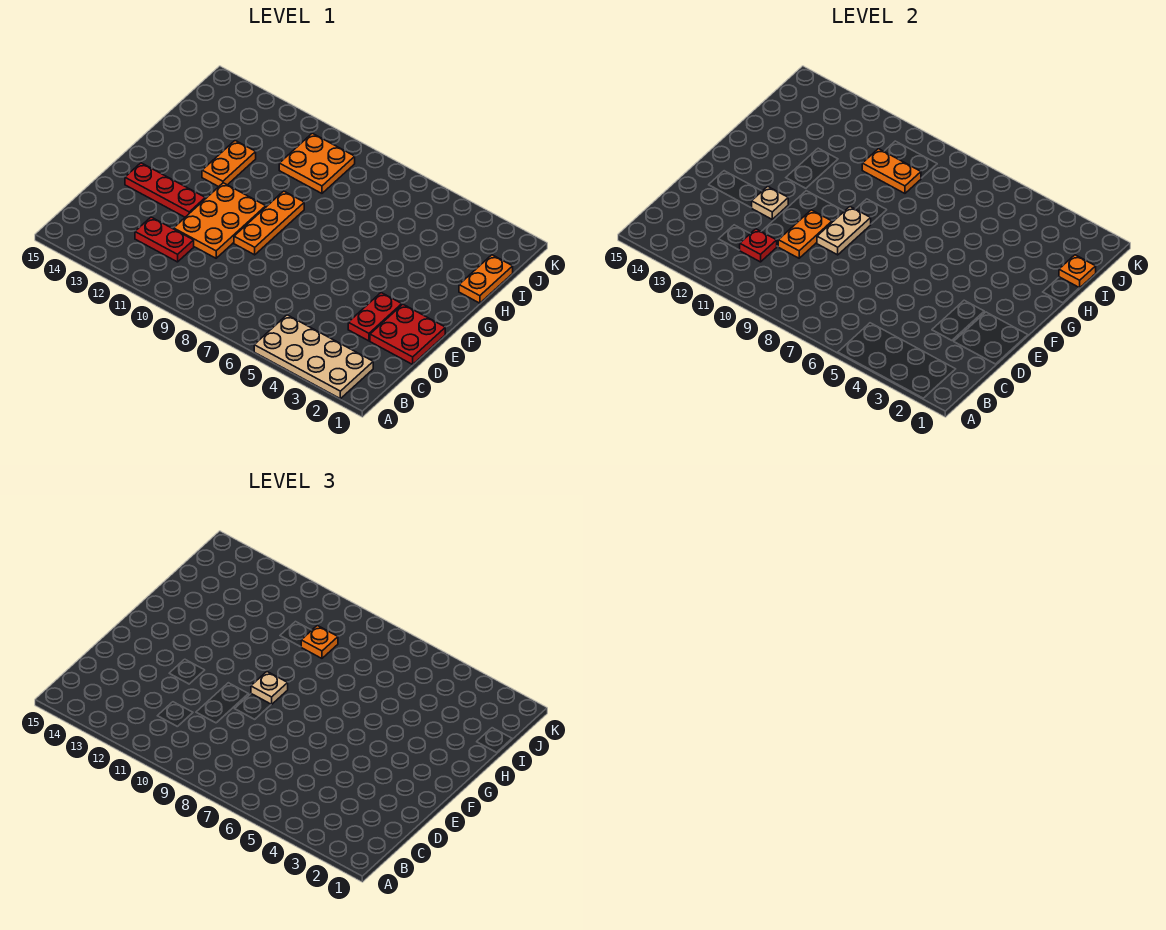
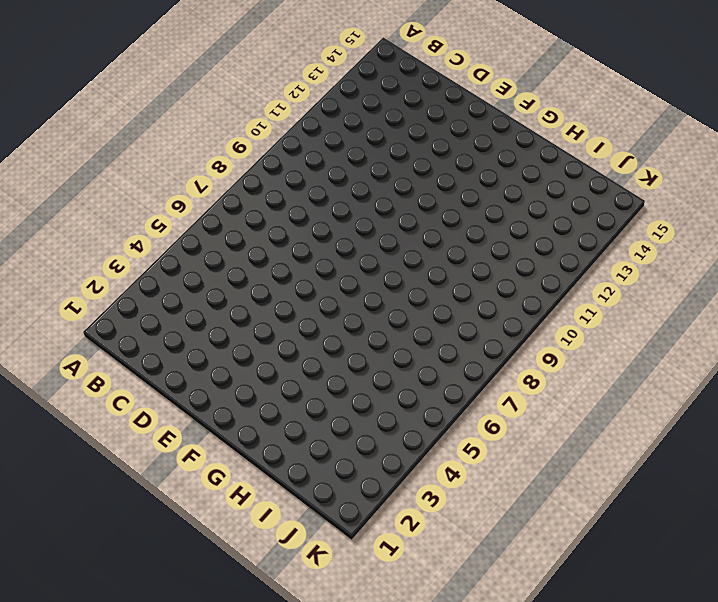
none -> tan 2x4 plate [254,315,373,399]
none -> red 1x2 plate [135,217,194,262]
none -> red 2x2 plate [370,305,445,364]

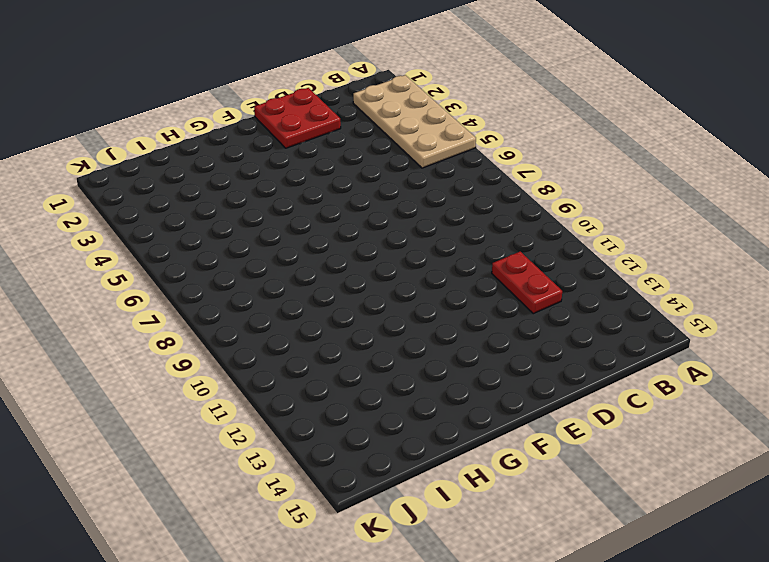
none -> red 1x2 plate [348,293,402,341]
none -> orange 2x3 plate [174,183,266,258]
none -> orange 1x3 plate [234,191,304,255]

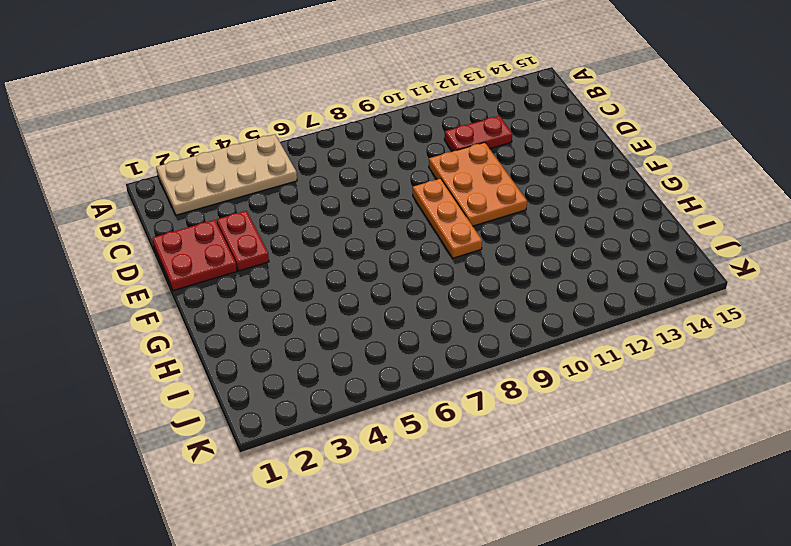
none -> red 1x3 plate [125,163,205,217]
none -> orange 1x2 plate [202,141,256,187]
none -> orange 1x2 plate [459,255,513,303]

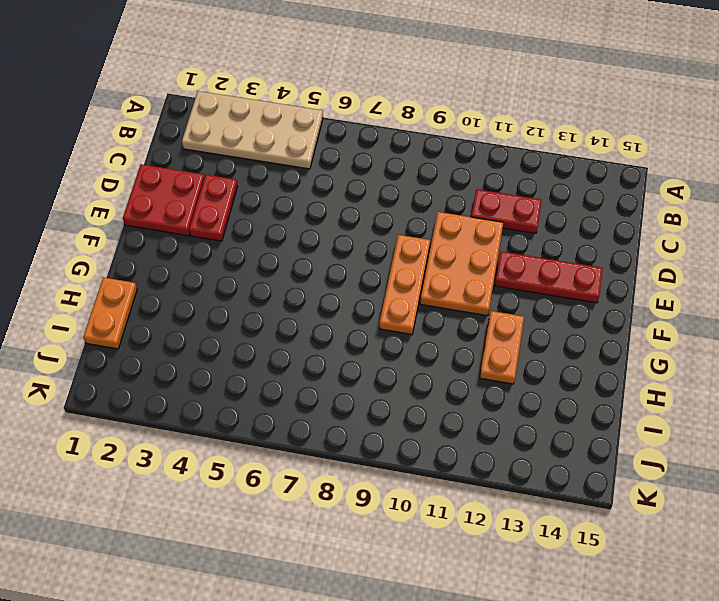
none -> orange 2x2 plate [279,133,355,193]
none -> red 1x1 plate [740,229,777,262]
none -> orange 1x2 plate [778,210,832,258]

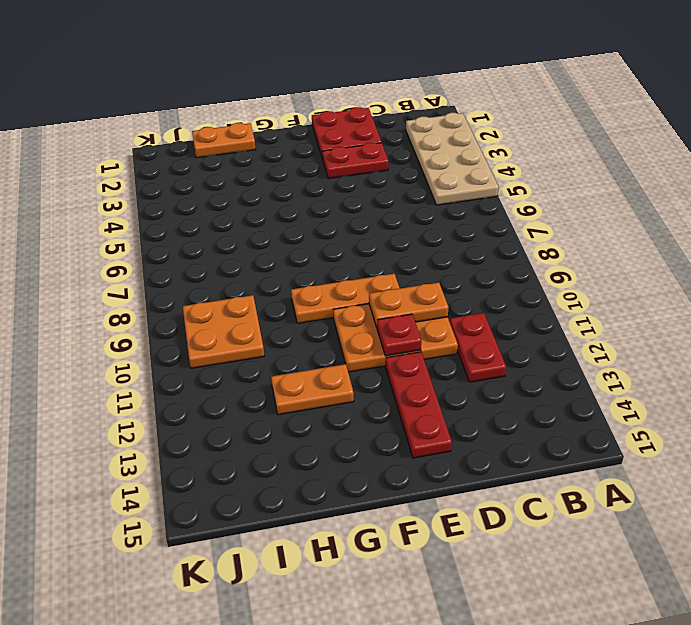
red 1x1 plate [377,314,421,356] -> red 1x1 plate moved to [740,229,777,262]
none -> tan 1x2 plate [817,207,871,255]
none -> tan 1x1 plate [752,186,788,219]
none -> orange 1x1 plate [1059,255,1096,288]

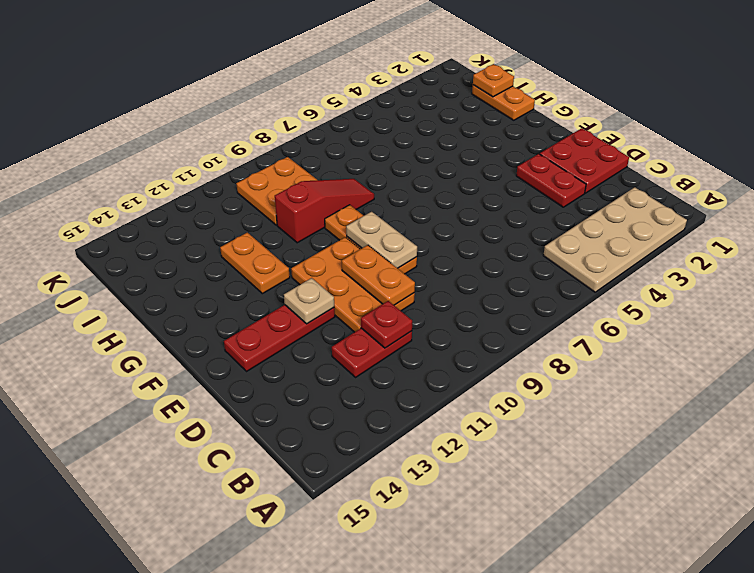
red 1x3 slope [275,179,374,243] -> none
none -> orange 1x2 plate [862,149,921,193]
none -> tan 1x1 plate [251,672,288,705]
none -> orange 1x1 plate [301,625,338,658]

